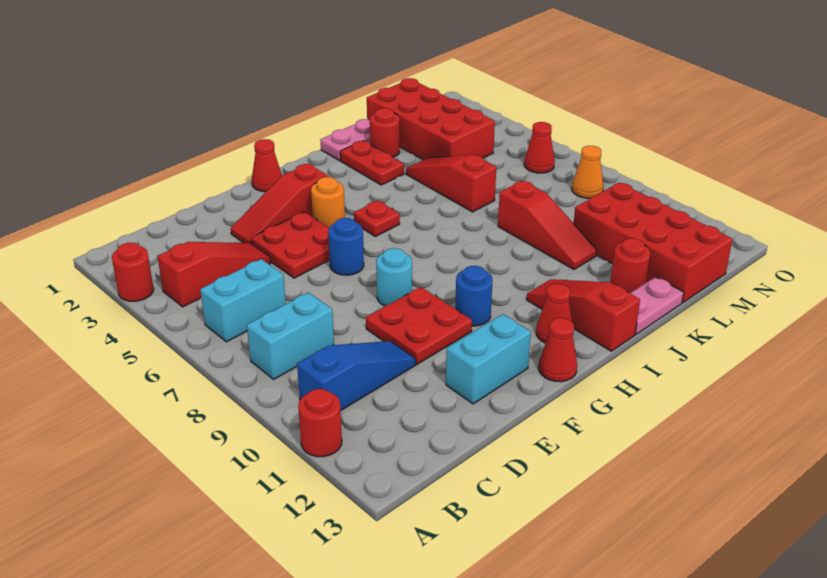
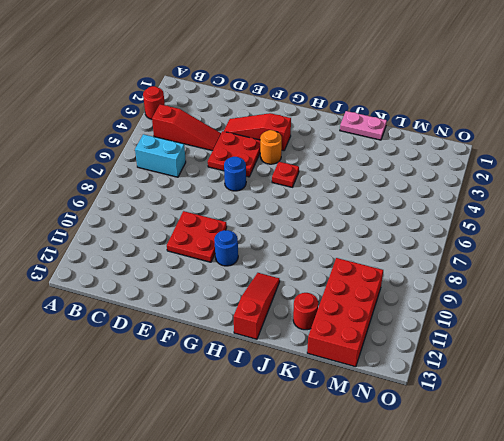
none -> red 1x1 round brick [298,389,342,457]
none -> cyan 1x2 brick [247,292,334,379]
none -> blue 1x3 slope [297,341,416,410]
none -> cyan 1x2 brick [446,314,531,404]

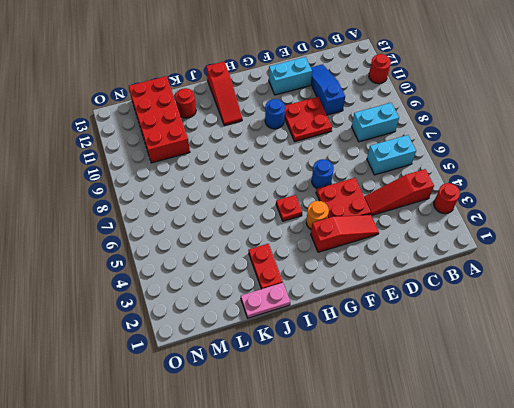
blue 1x3 slope [311,64,345,115] -> blue 1x3 slope turned to [297,341,416,410]
none -> cyan 1x1 round brick [376,248,412,306]
none -> red 1x1 cone [252,139,282,192]
none -> red 1x1 cone [539,318,577,382]
none -> red 1x1 cone [536,284,572,343]

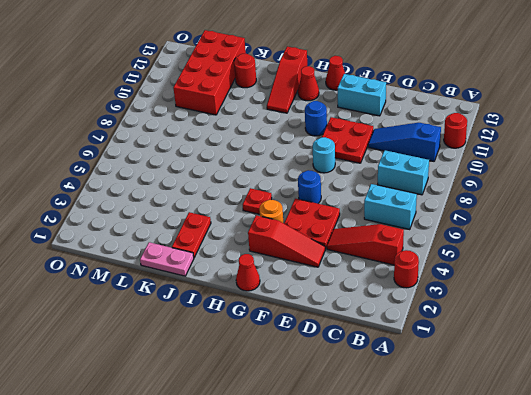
none -> pink 1x2 plate [630,277,684,334]
none -> red 1x1 round brick [370,108,400,157]
none -> red 1x3 slope [406,155,496,212]
none -> red 1x3 slope [498,181,597,269]

